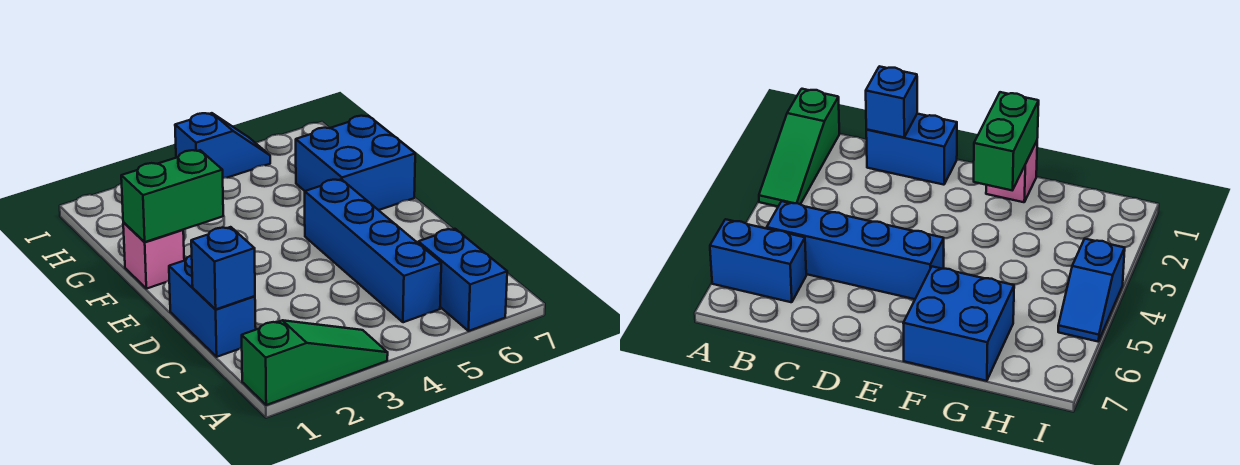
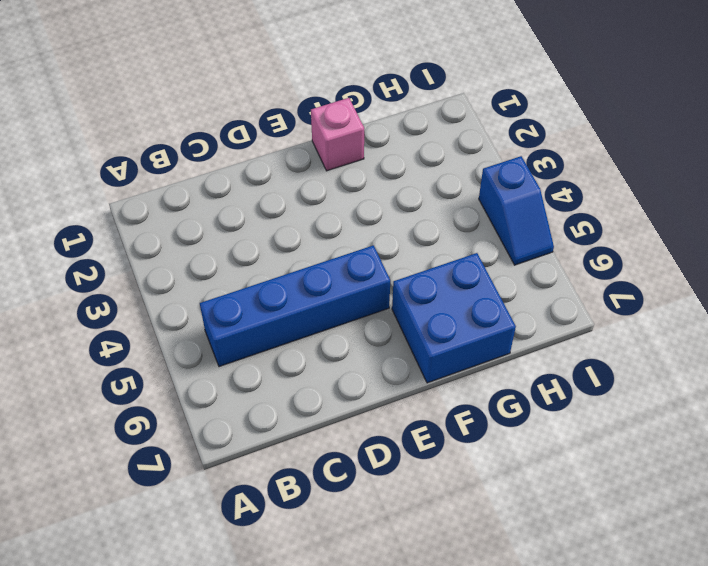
none -> green 1x3 slope [242,320,388,405]
none -> blue 1x2 brick [418,229,507,331]

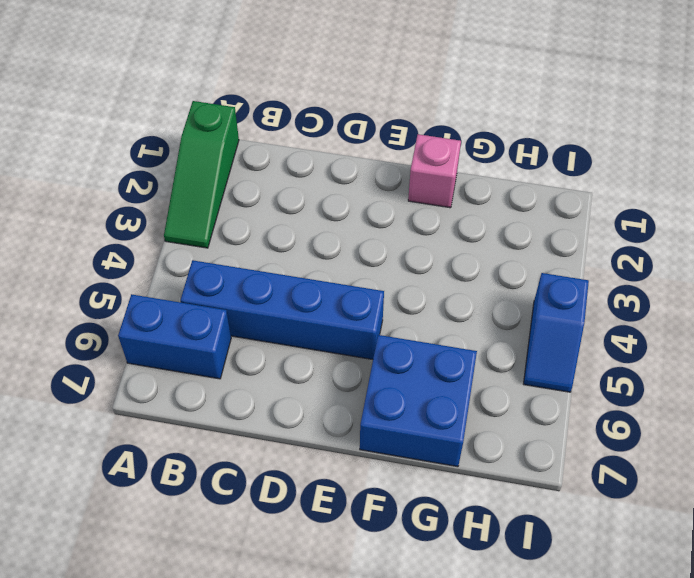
none -> blue 1x2 brick [169,255,256,357]
none -> blue 1x1 brick [191,227,255,309]

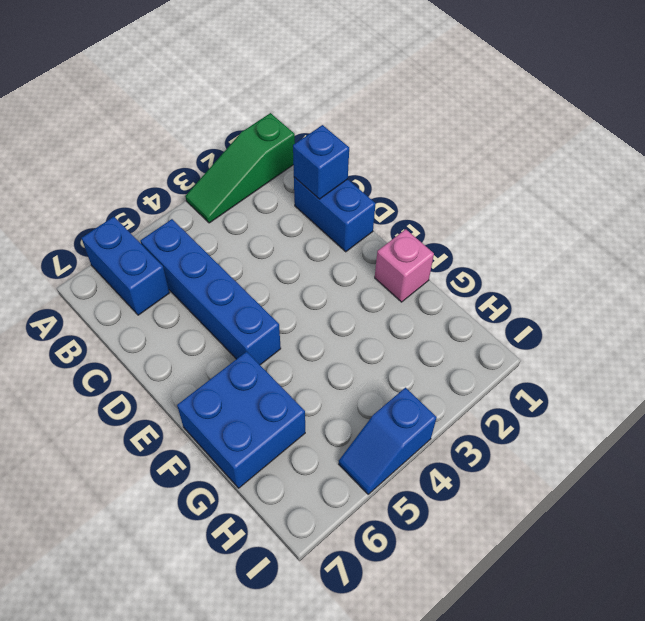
none -> green 1x2 brick [121,150,223,242]

